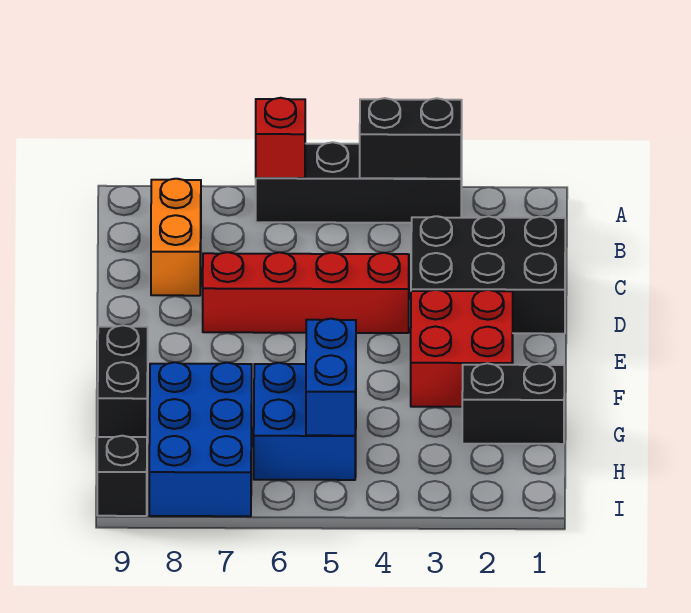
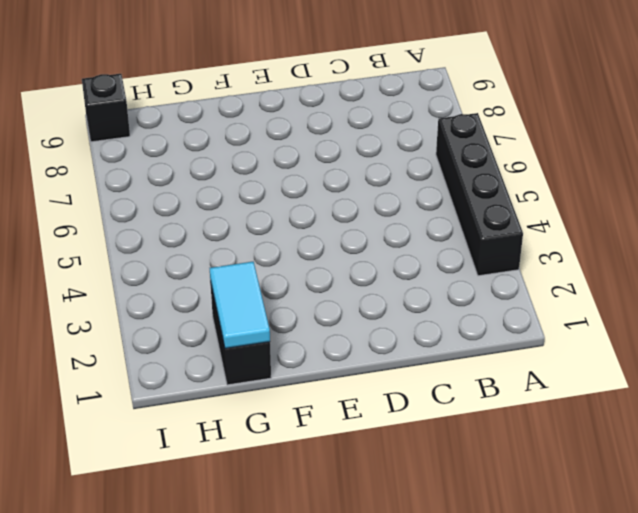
cyan 1x2 tile [210,262,270,348] -> none
none -> orange 1x2 brick [151,179,201,296]
none -> black 2x3 brick [411,216,565,334]
none -> red 1x4 brick [203,252,409,333]

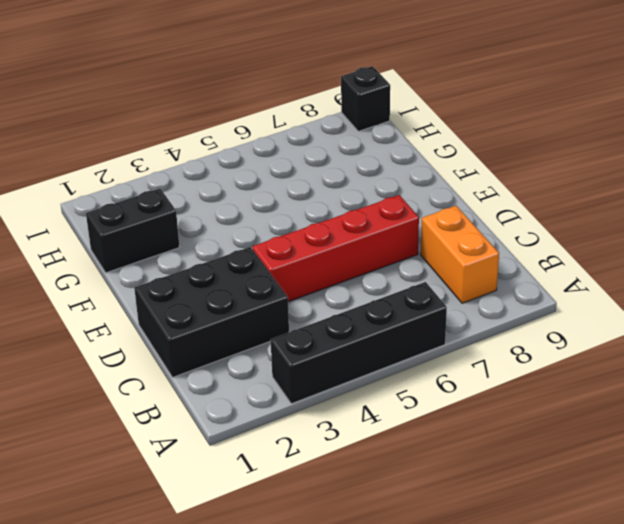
none -> red 2x2 brick [411,290,513,407]
none -> black 1x2 brick [98,325,148,437]
none -> blue 2x2 brick [254,363,356,480]

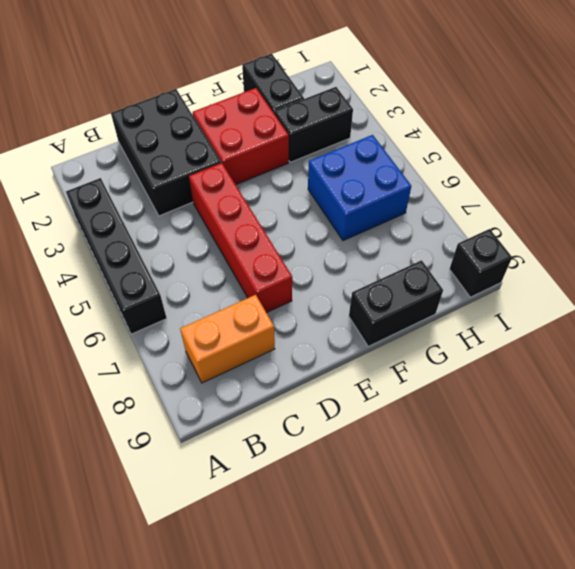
black 1x2 brick [274,87,353,162] -> black 1x2 brick turned to [360,98,462,179]
none -> blue 2x3 brick [149,362,252,516]
none -> red 1x1 brick [256,98,305,178]
none -> blue 1x2 brick [306,319,356,436]

